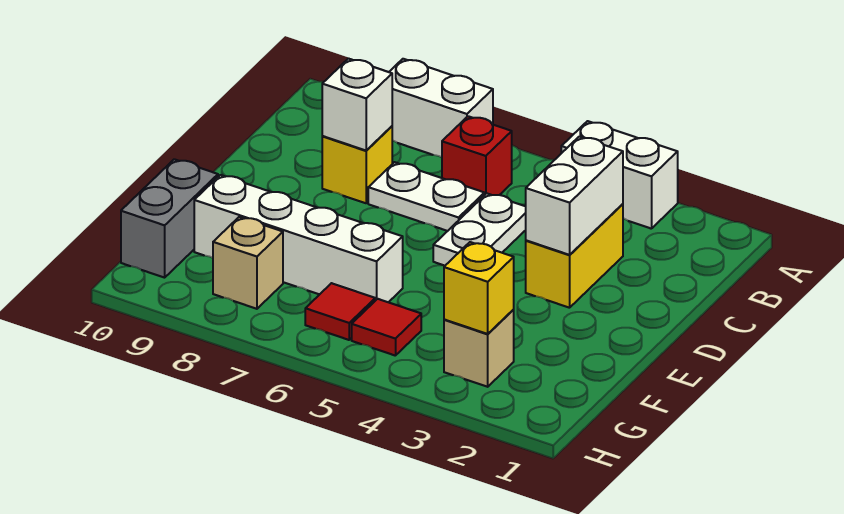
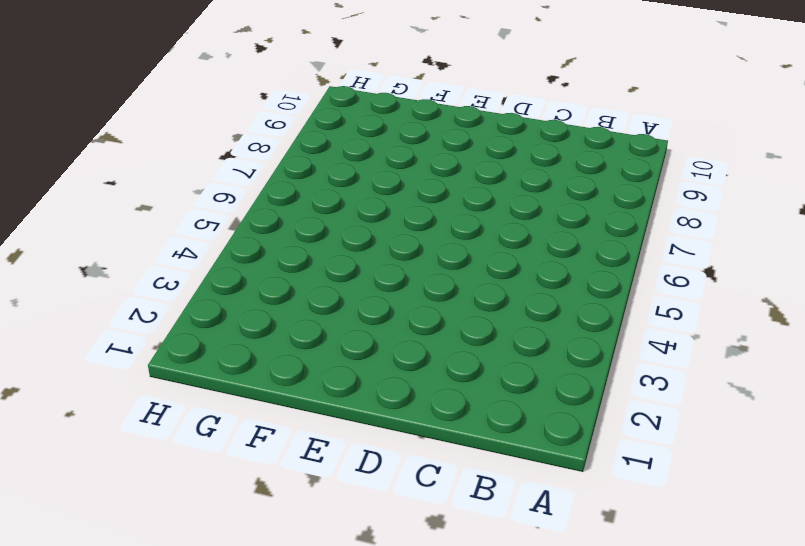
none -> white 1x2 brick [561,121,678,229]
none -> white 1x2 brick [390,59,493,157]
none -> red 1x1 brick [442,116,512,195]

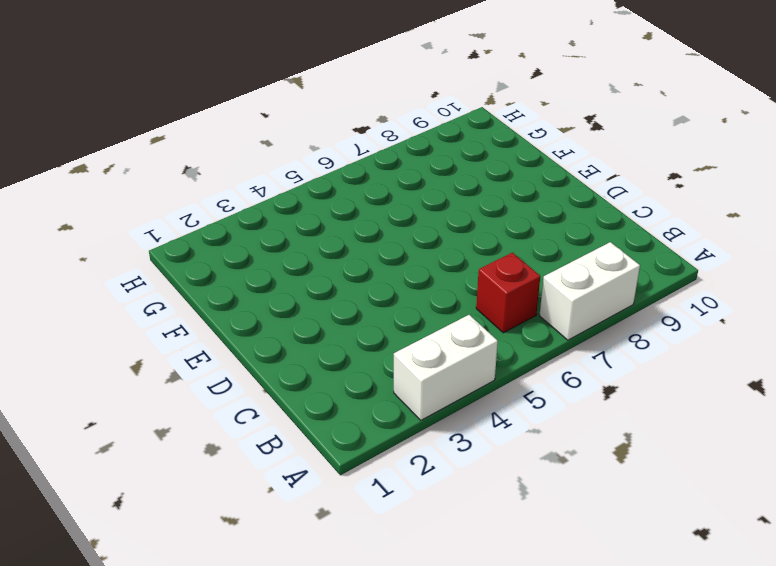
none -> yellow 1x2 brick [526,204,623,308]
none -> white 1x2 plate [433,194,526,265]
none -> white 1x2 plate [368,162,485,231]

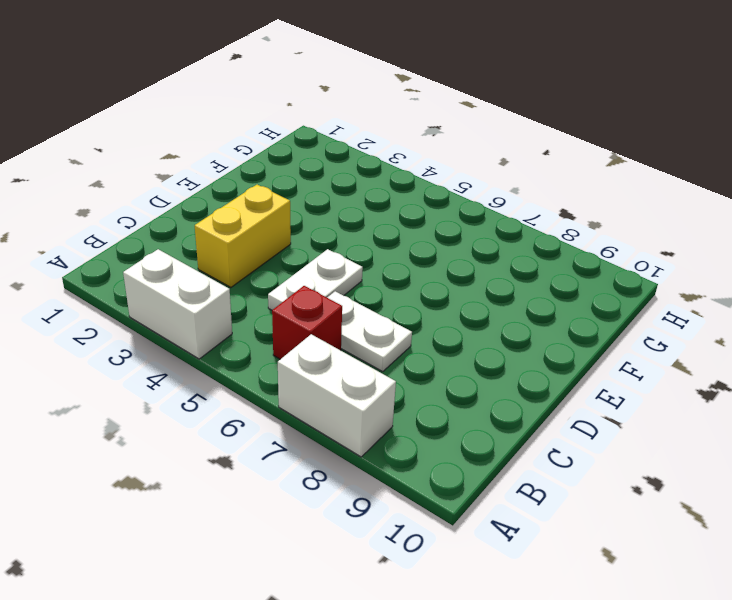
none -> yellow 1x1 brick [322,126,392,203]
none -> white 1x4 brick [194,175,403,302]
none -> grey 1x2 brick [121,159,218,278]

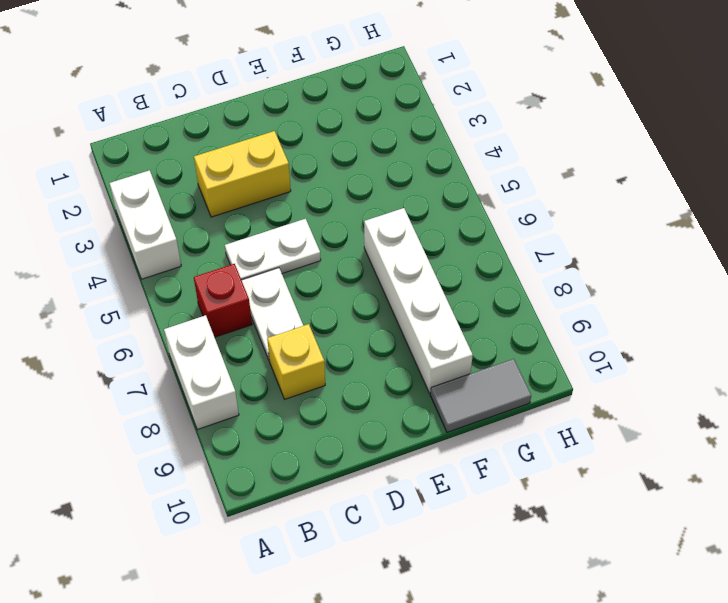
grey 1x2 tile [430,359,531,432] -> grey 1x2 brick [121,159,218,278]
none -> tan 1x1 brick [444,309,514,387]
none -> red 1x1 tile [352,299,421,356]
none -> red 1x1 tile [305,283,375,340]

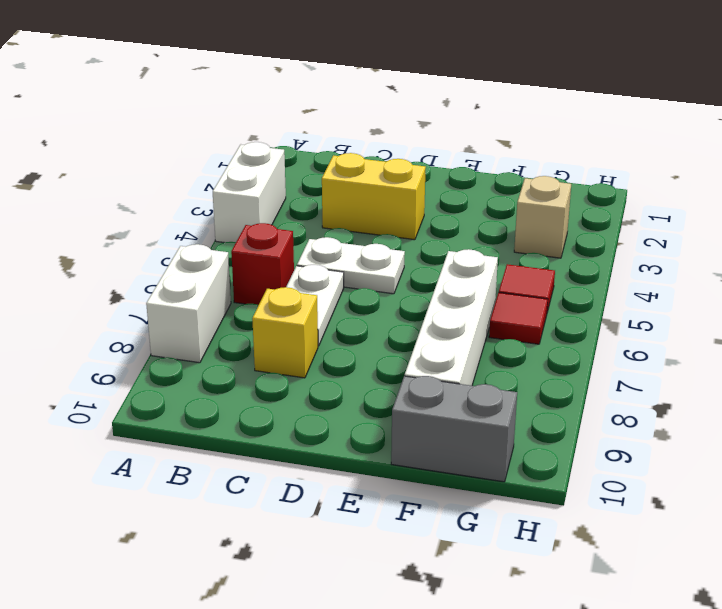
none -> tan 1x1 brick [213,217,283,309]
none -> white 1x2 brick [526,137,623,255]
none -> white 1x1 brick [322,59,392,150]

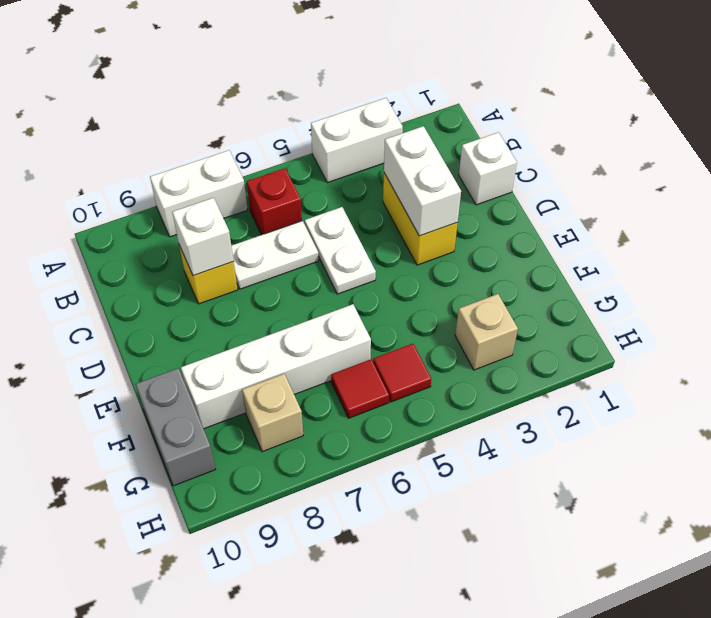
white 1x1 brick [459,132,517,205] -> none
none -> yellow 1x1 brick [444,242,514,334]

